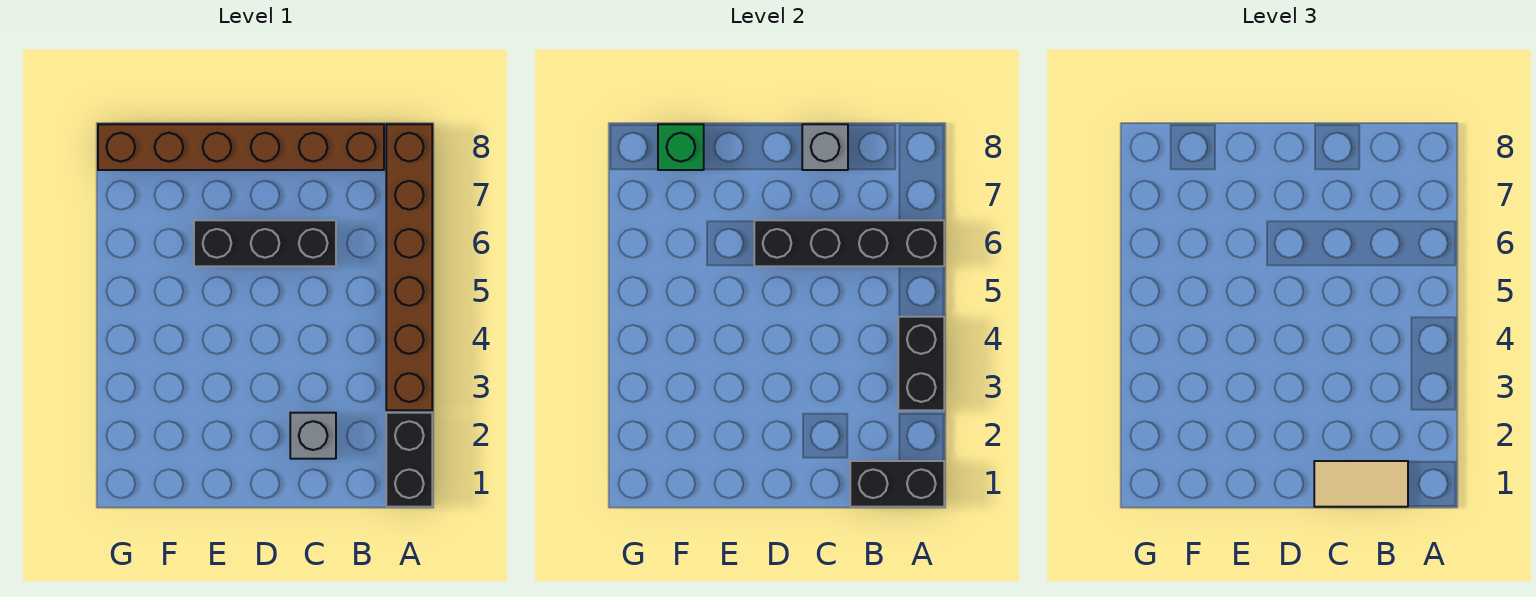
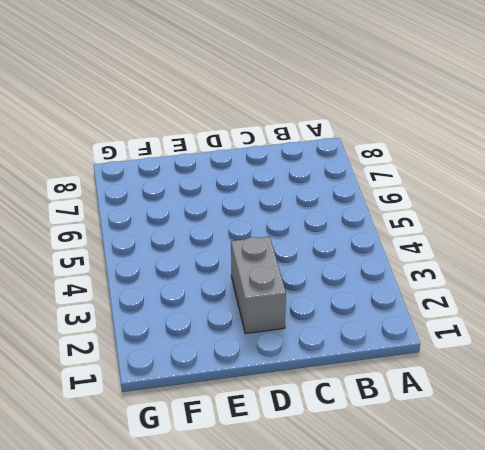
grey 1x2 brick [231,237,286,334] -> none
none -> black 1x2 brick [386,413,432,507]
none -> brown 1x6 brick [386,124,432,410]

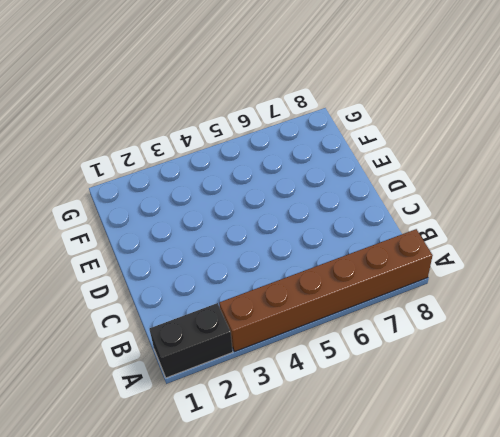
none -> brown 1x6 brick [98,124,384,170]
none -> grey 1x1 brick [290,413,336,459]

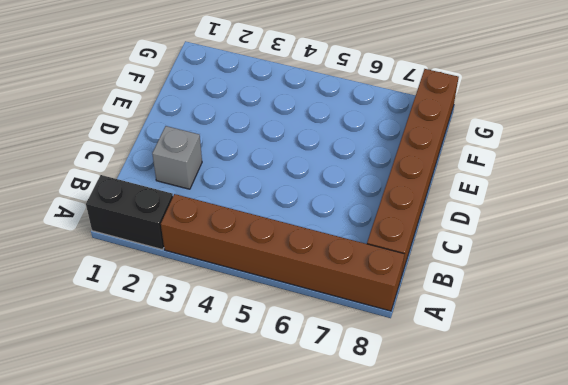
none -> black 1x3 brick [194,220,336,266]
none -> black 1x2 brick [850,461,944,507]

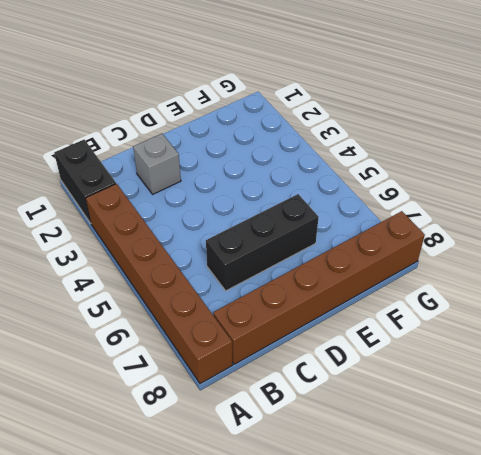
none -> black 1x2 brick [850,461,944,507]
none -> black 1x2 brick [898,317,944,410]

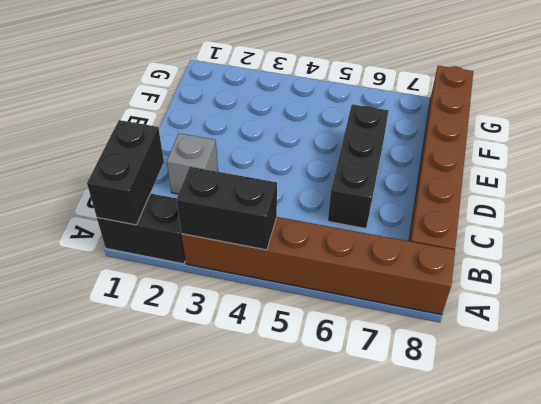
none -> black 1x4 brick [754,220,944,266]
none -> grey 1x1 brick [802,124,848,170]

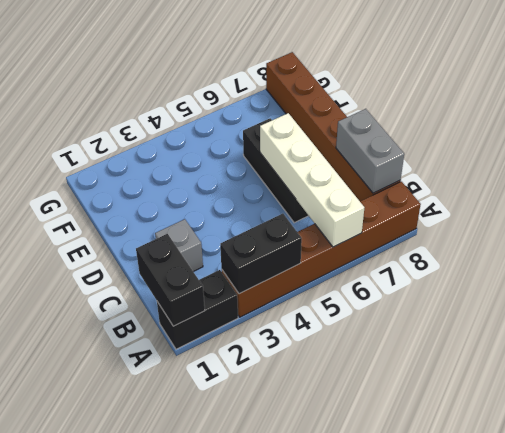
white 1x4 brick [260,113,364,247] -> black 1x4 brick [754,220,944,266]
grey 1x2 brick [336,109,404,193] -> grey 1x1 brick [802,124,848,170]
none -> green 1x1 brick [658,124,704,170]
none -> tan 1x2 tile [1314,461,1408,507]

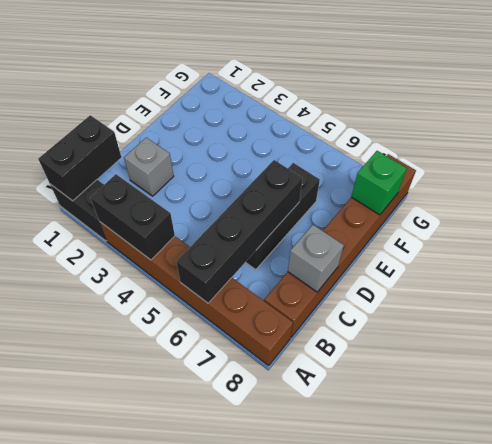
none -> tan 1x2 tile [1314,461,1408,507]

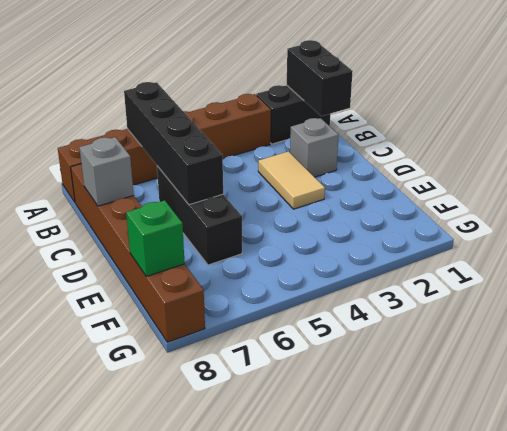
tan 1x2 tile [258,151,325,209] -> tan 1x2 tile moved to [1314,461,1408,507]
none -> black 1x2 brick [898,317,944,410]

